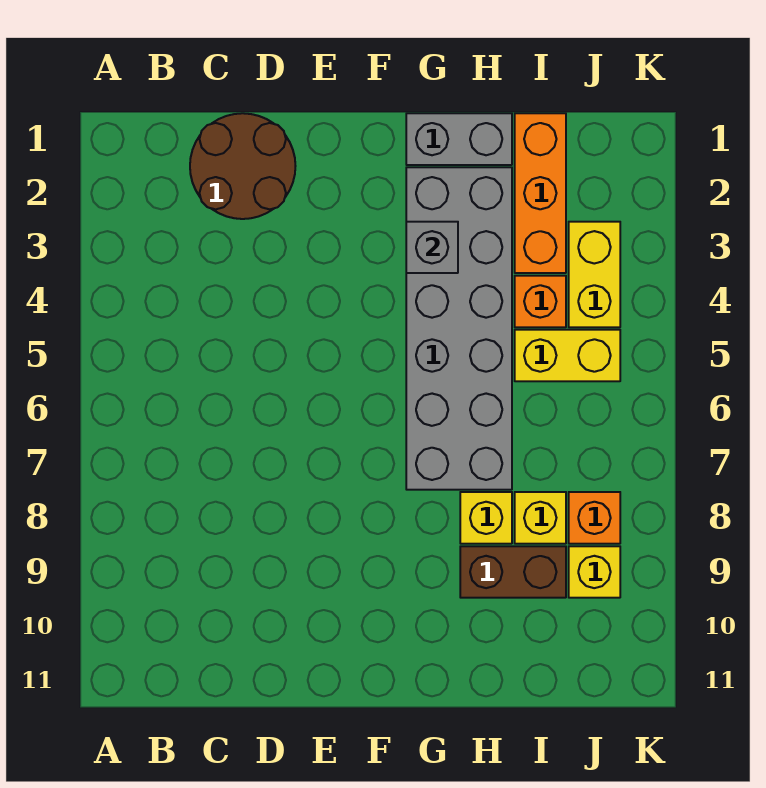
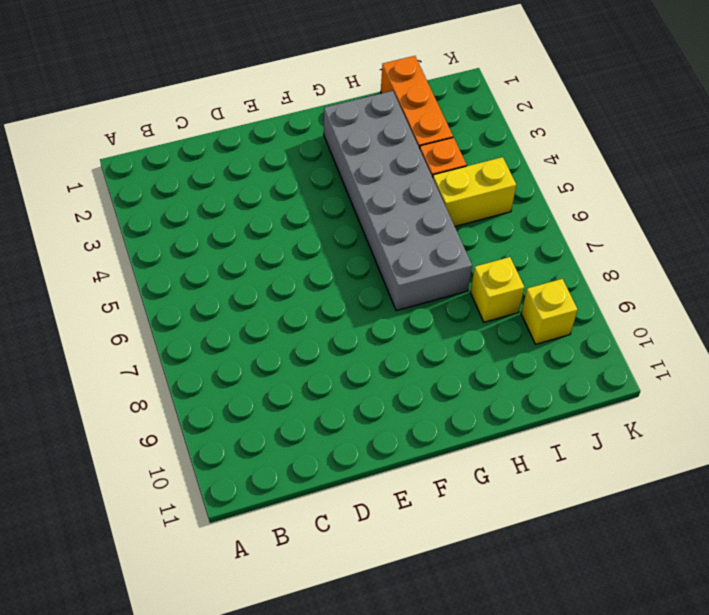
none -> brown 2x2 round brick [190,113,295,219]
none -> grey 1x2 brick [406,113,512,165]
none -> yellow 1x1 brick [460,492,512,544]

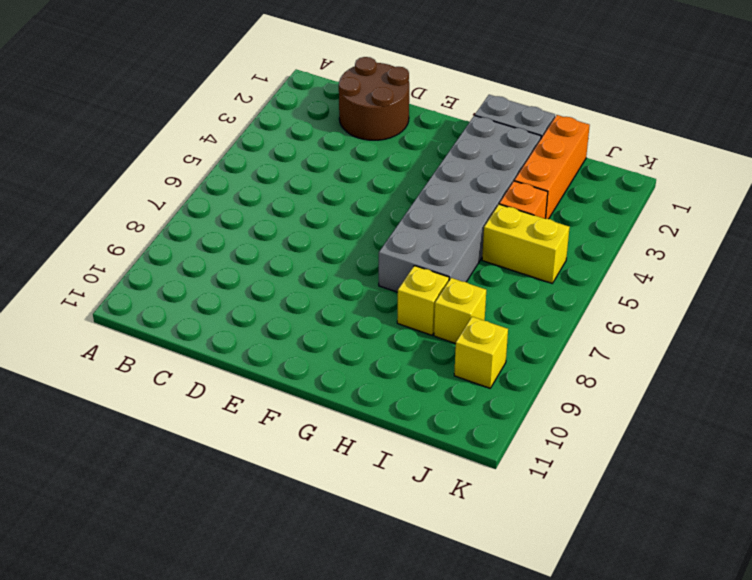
none -> brown 1x2 brick [460,546,566,598]
none -> yellow 1x2 brick [569,222,620,327]
none -> orange 1x1 brick [569,492,620,544]

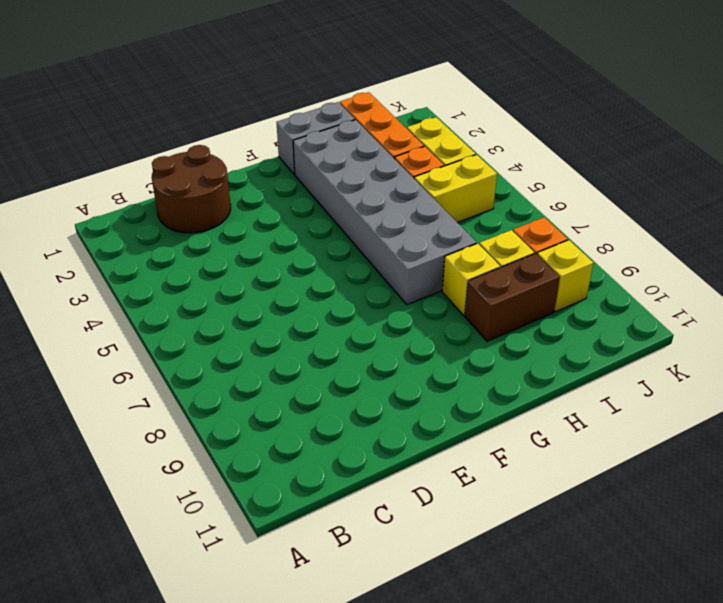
none -> grey 1x1 brick [406,222,458,273]

